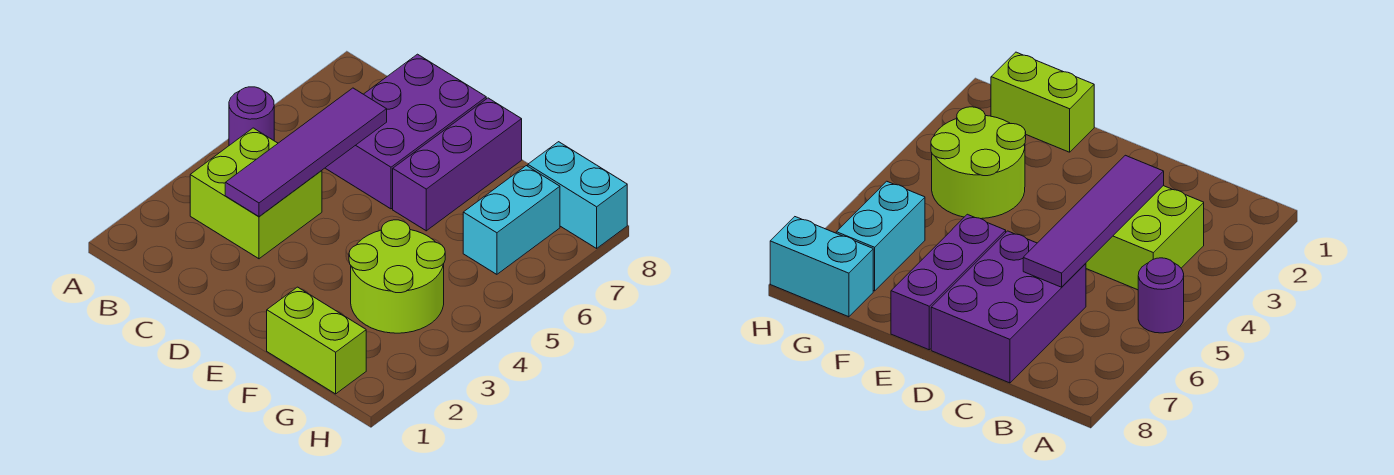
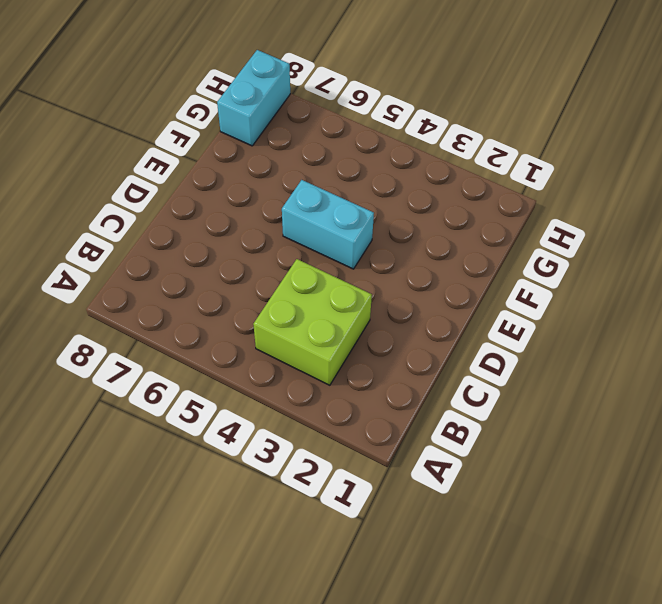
cyan 1x2 brick [282,180,374,269] -> cyan 1x2 brick moved to [463,166,560,274]
none -> purple 1x1 round brick [229,87,274,145]
none -> purple 2x3 brick [326,54,486,209]

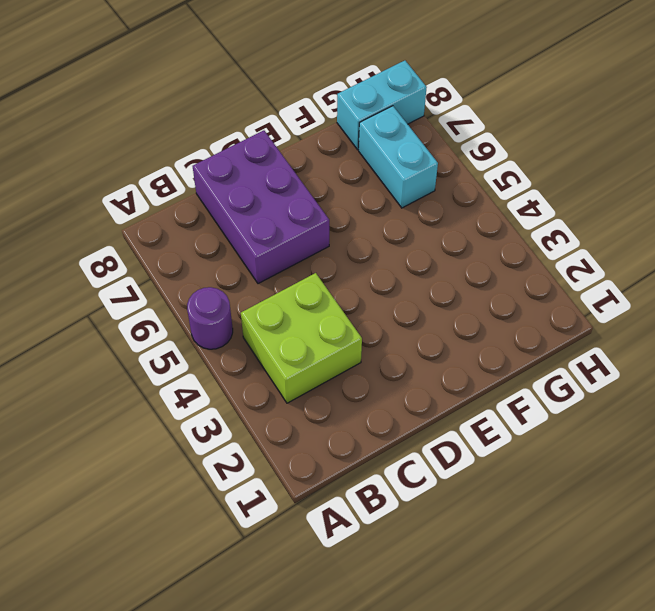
none -> purple 1x3 brick [393,98,522,231]
none -> lime 1x2 brick [267,287,366,394]

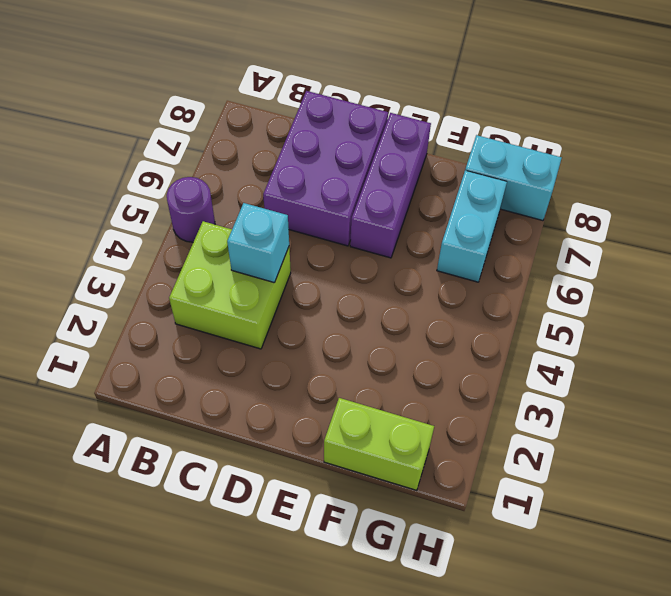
cyan 1x1 brick [227,203,289,283] -> purple 1x4 tile [225,88,387,216]
none -> lime 2x2 round brick [349,220,445,333]

